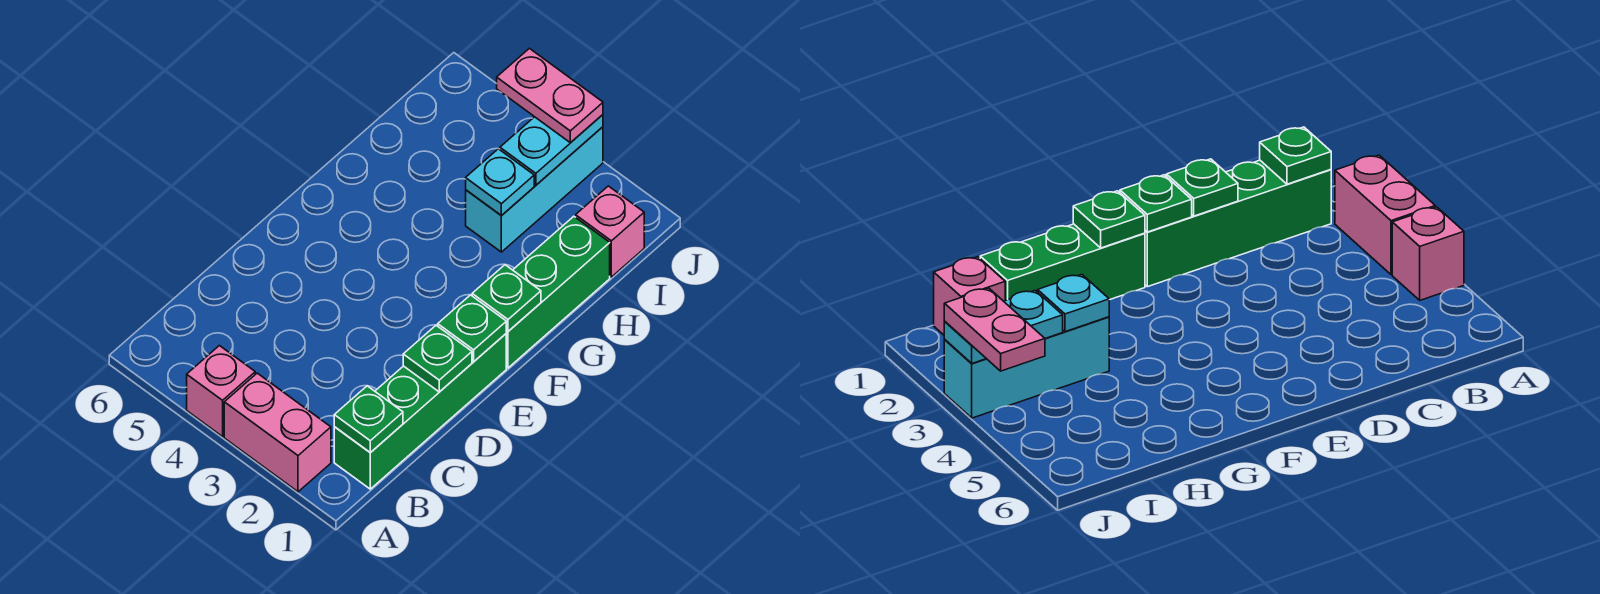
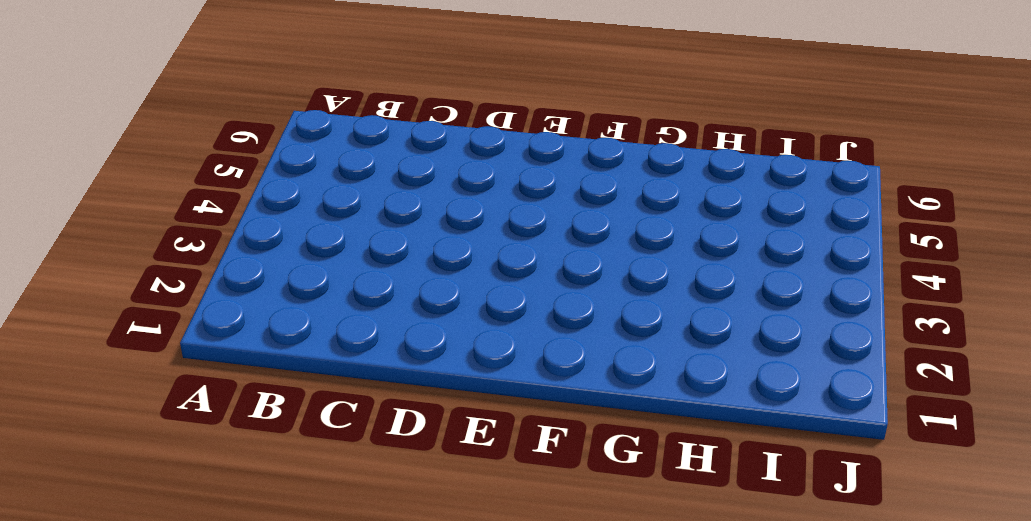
none -> pink 1x2 brick [224,373,331,492]
none -> pink 1x1 brick [187,346,255,437]
none -> green 1x4 brick [334,334,506,489]

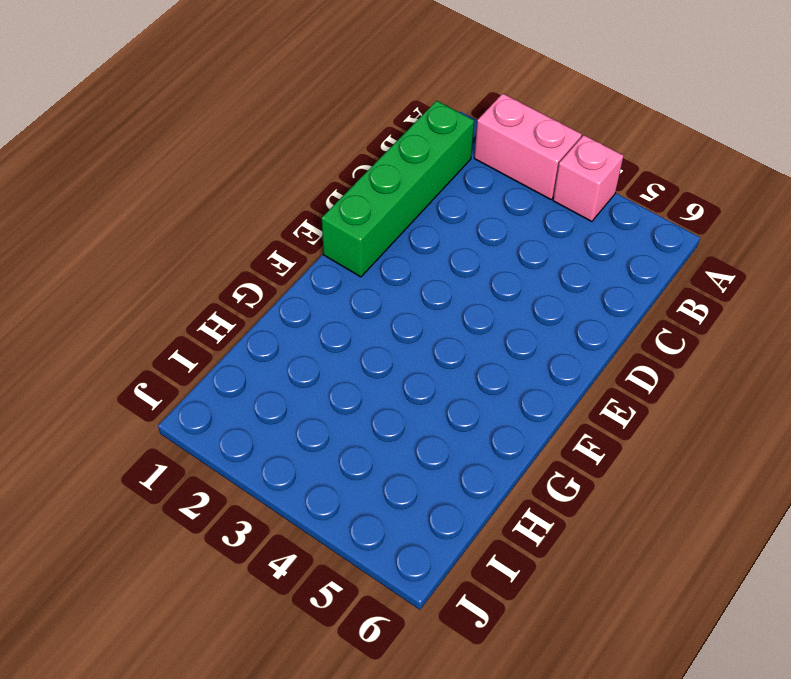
none -> green 1x3 brick [506,216,610,368]
none -> cyan 1x3 brick [466,127,603,252]
none -> pink 1x1 brick [576,186,644,277]

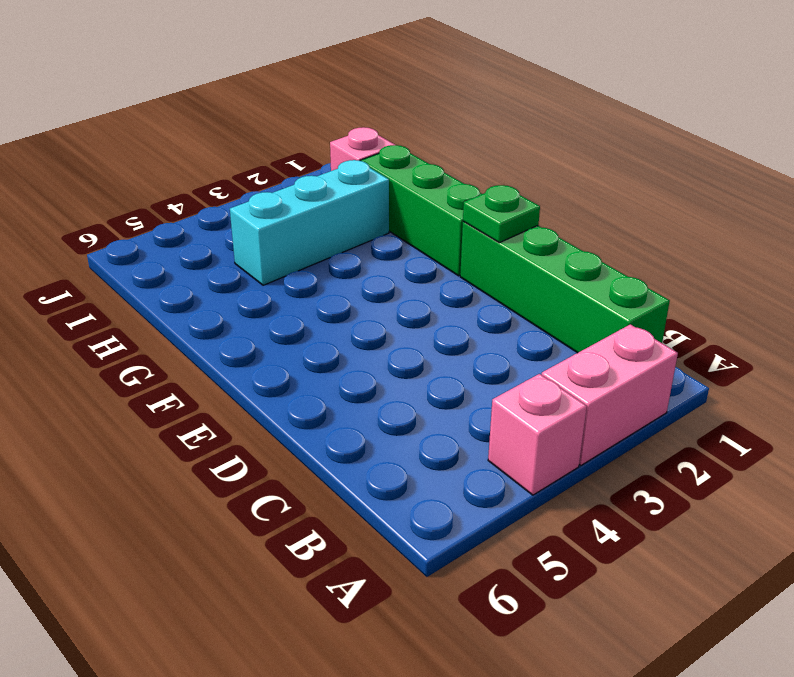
cyan 1x3 brick [230,160,389,285] -> cyan 1x3 brick turned to [466,127,603,252]
none -> green 1x1 plate [334,386,403,453]
none -> green 1x1 plate [403,325,472,392]
none -> green 1x1 plate [472,265,541,331]

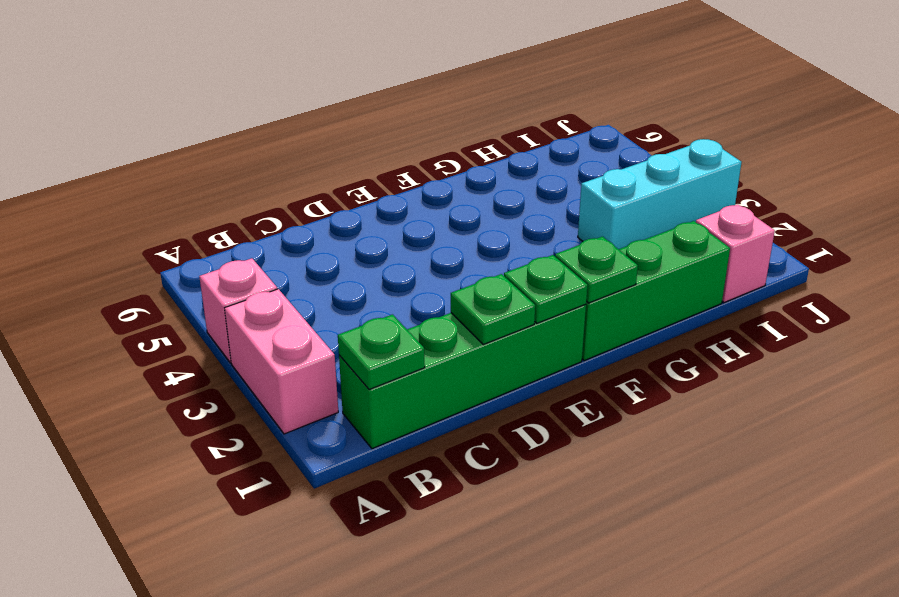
none -> cyan 1x1 plate [466,149,534,215]
none -> cyan 1x2 plate [500,115,603,185]
none -> pink 1x2 plate [497,48,603,142]

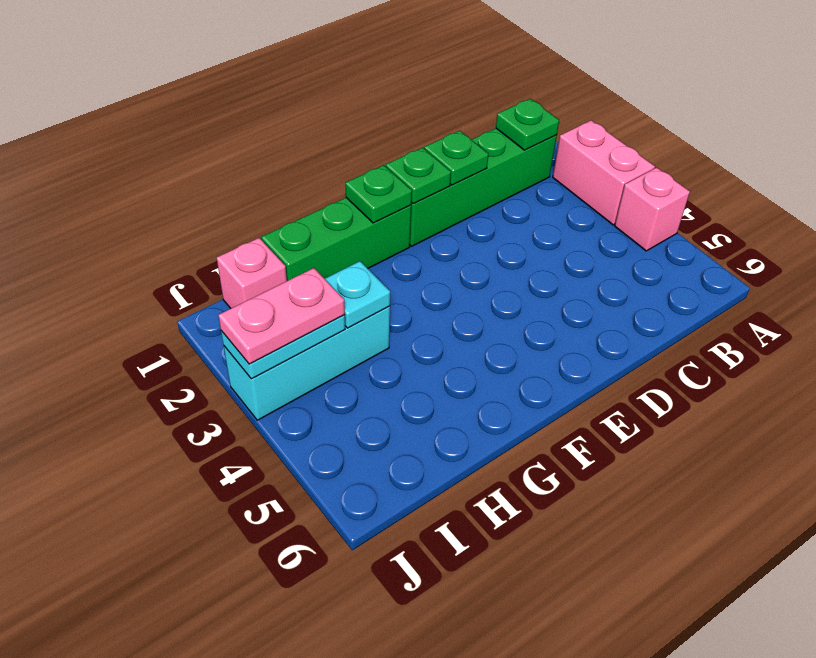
pink 1x2 plate [218,268,345,364] -> pink 1x2 plate turned to [497,48,603,142]

